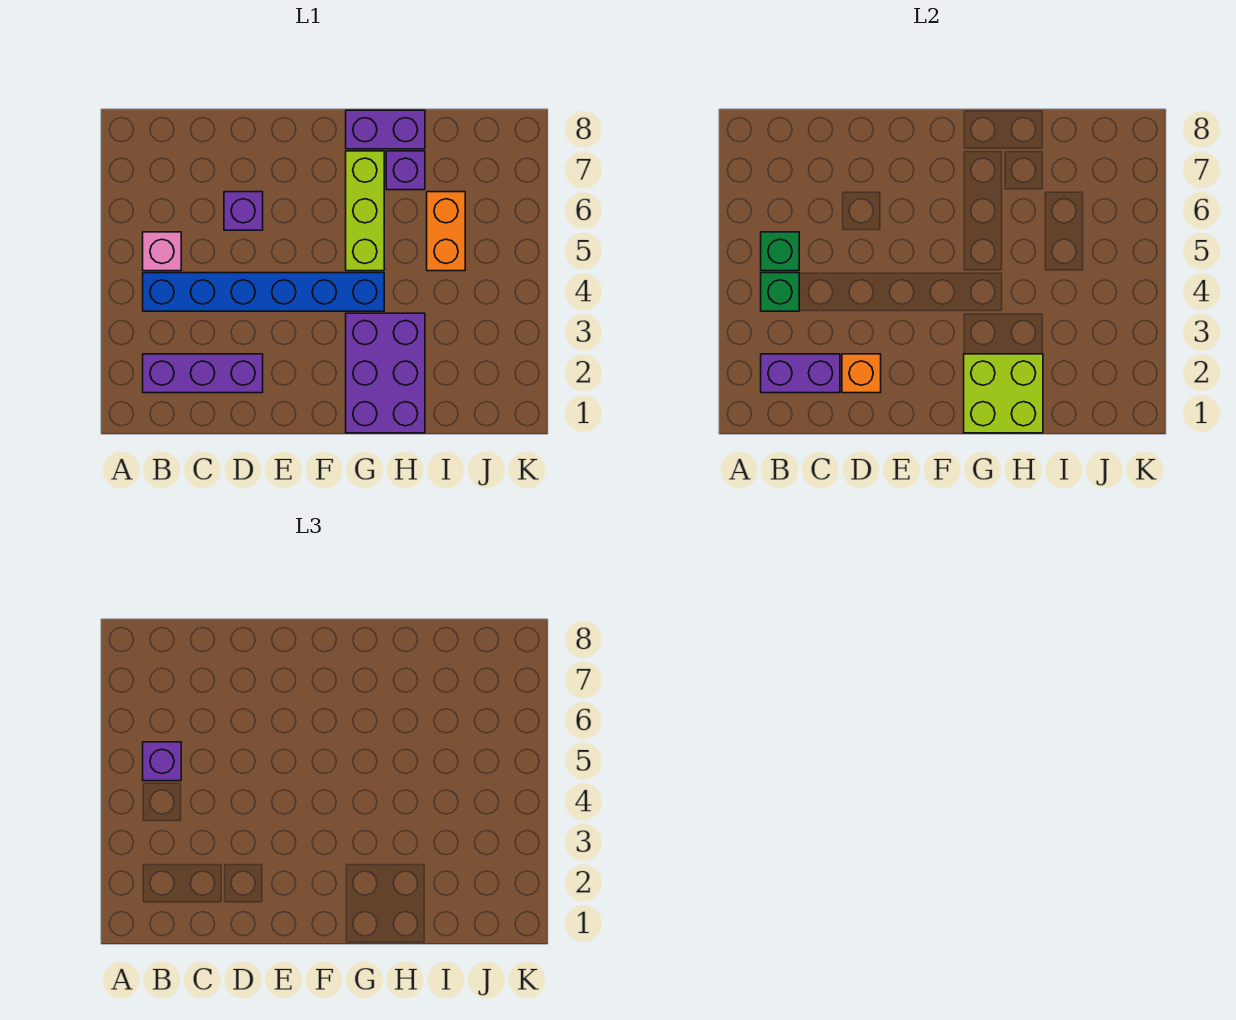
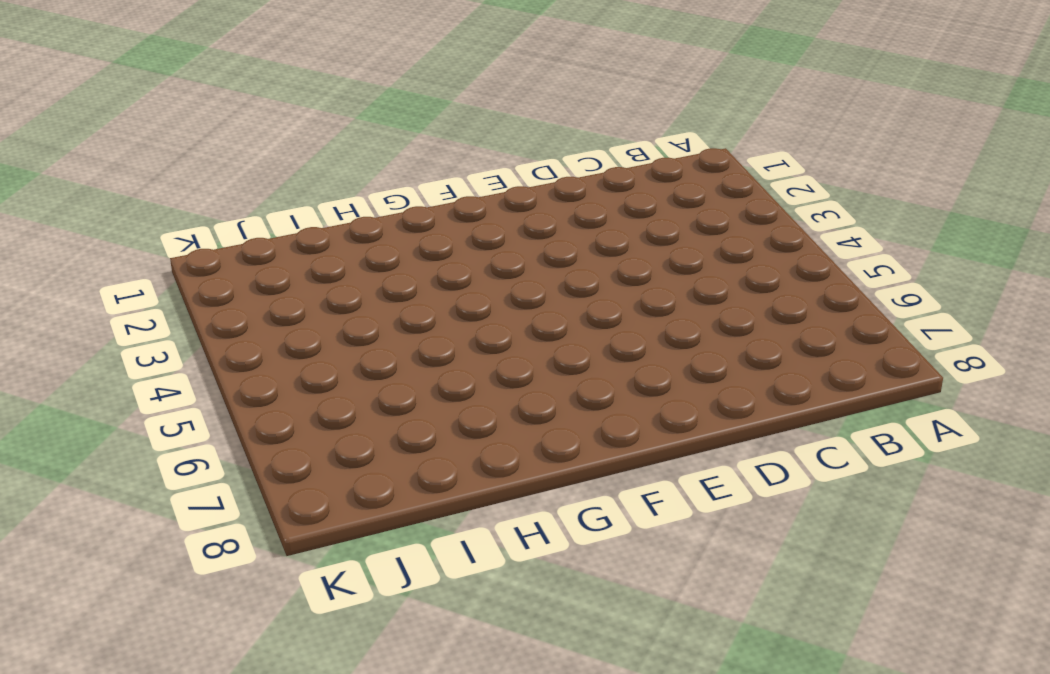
none -> purple 1x3 brick [143,354,263,393]
none -> blue 1x6 brick [143,273,384,311]
none -> pink 1x1 brick [143,232,181,271]

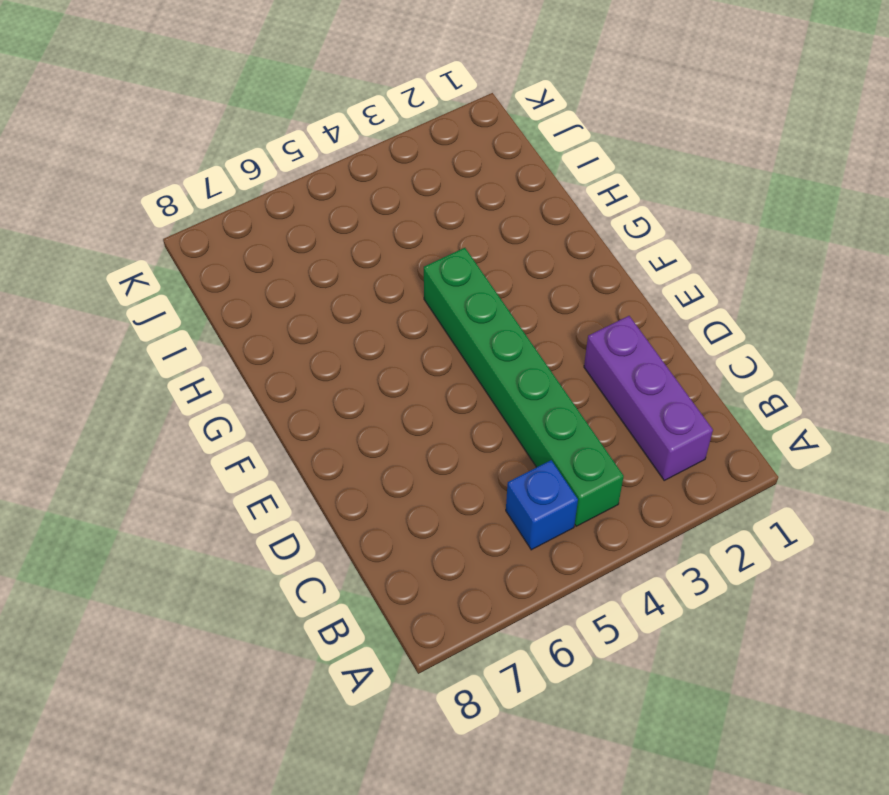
green 1x6 brick [424,248,624,526] -> blue 1x6 brick [143,273,384,311]
blue 1x1 brick [506,460,578,550] -> pink 1x1 brick [143,232,181,271]
none -> purple 1x1 brick [224,192,263,230]
none -> purple 2x3 brick [346,313,425,433]
none -> lime 1x3 brick [346,151,384,271]

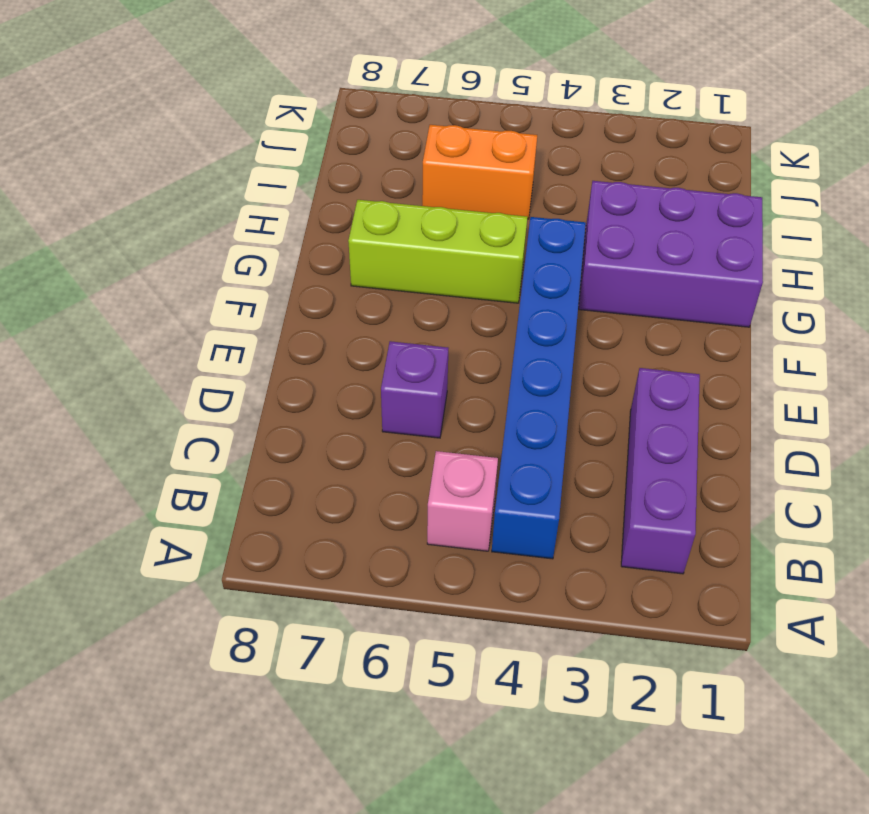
none -> purple 1x2 brick [346,110,425,149]
none -> purple 1x1 brick [386,151,425,190]
none -> purple 1x2 brick [761,354,840,393]

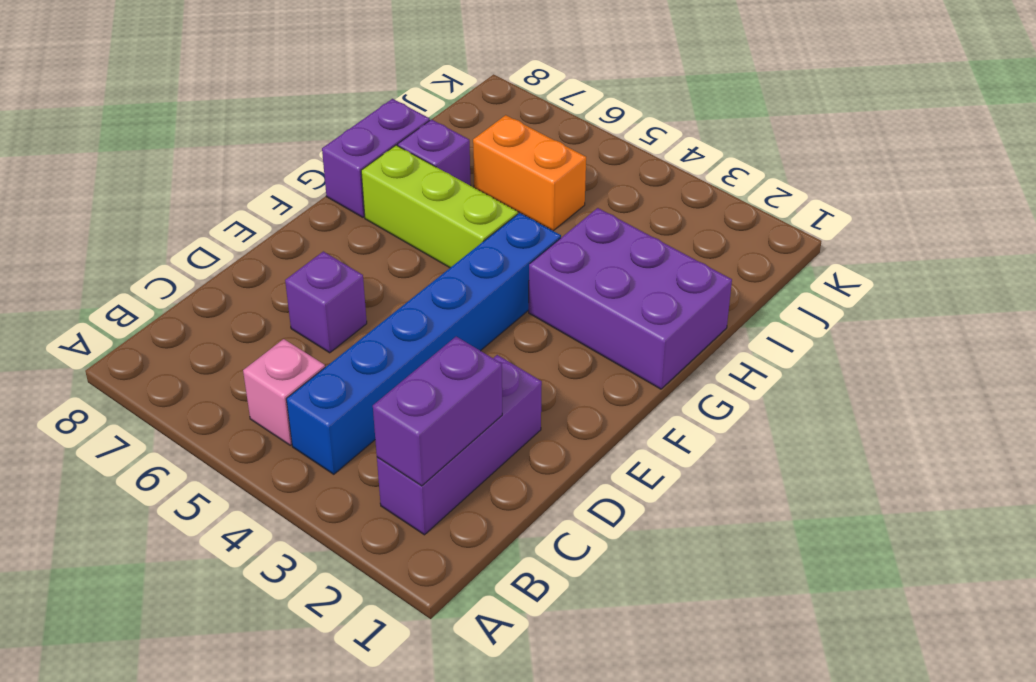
none -> green 1x1 brick [761,273,799,311]
none -> green 1x1 brick [761,232,799,271]
none -> orange 1x1 brick [842,354,881,393]

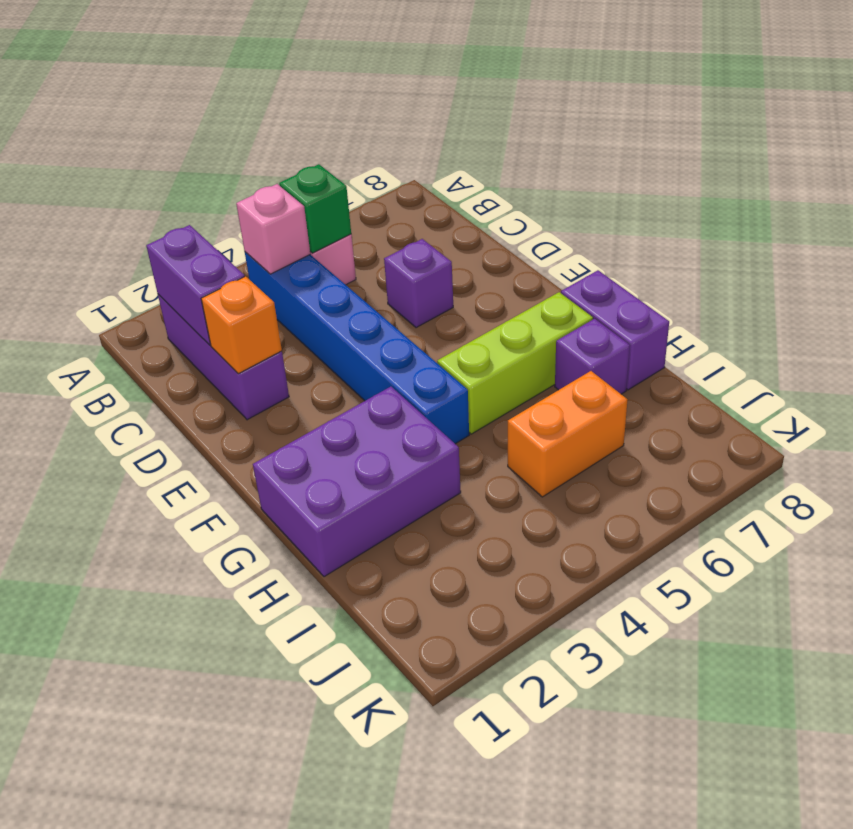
pink 1x1 brick [236,184,310,274] -> green 1x1 brick [761,273,799,311]
none -> lime 2x2 brick [964,354,1043,433]
none -> purple 1x1 brick [143,742,181,781]

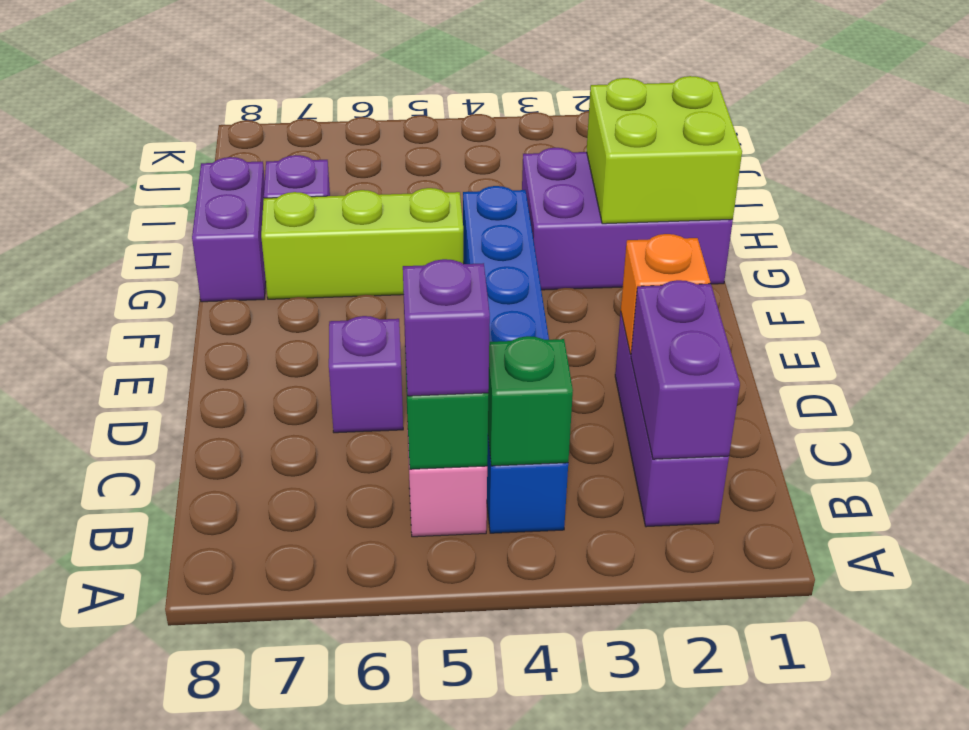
none -> orange 1x2 brick [427,192,465,271]

